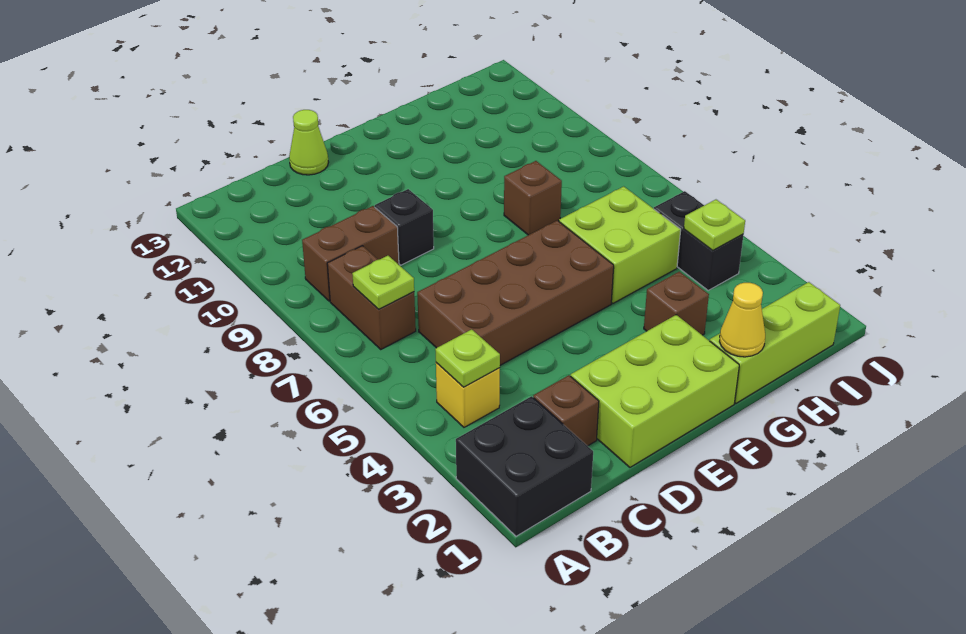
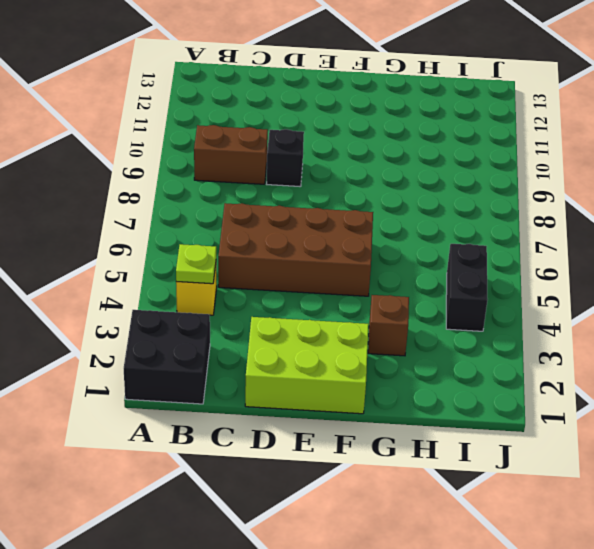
none -> brown 1x2 brick [327,246,416,349]
none -> brown 1x1 brick [533,375,599,446]
none -> lime 1x1 cone [289,110,329,175]

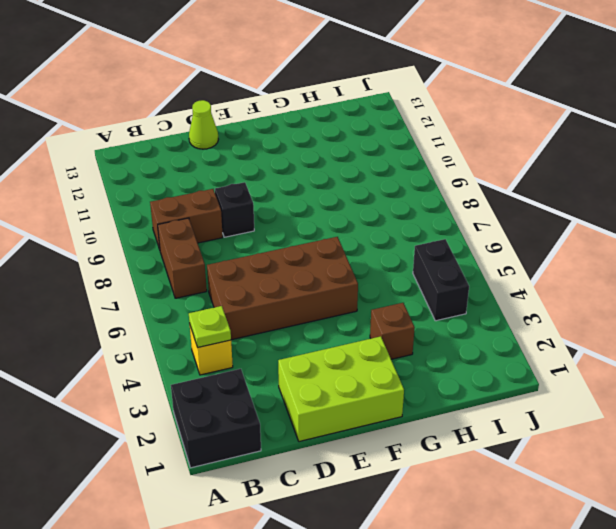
none -> brown 1x1 brick [533,375,599,446]
none -> lime 1x3 brick [710,282,840,403]
none -> lime 2x2 brick [559,186,681,304]

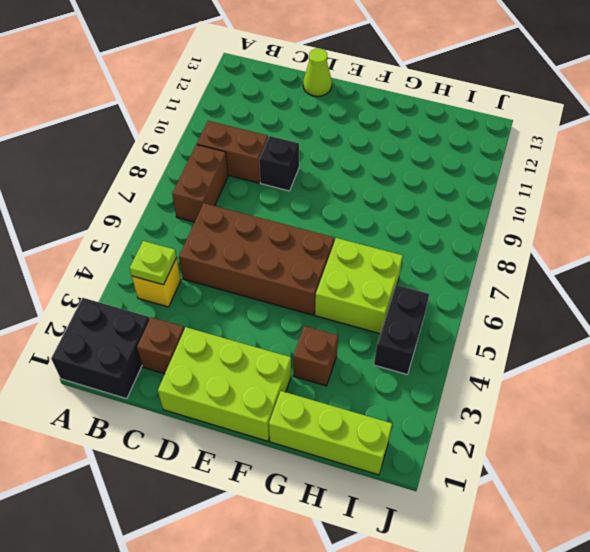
none -> brown 1x1 brick [504,161,562,235]
none -> lime 1x1 plate [352,256,414,309]
none -> yellow 1x1 cone [719,283,765,357]

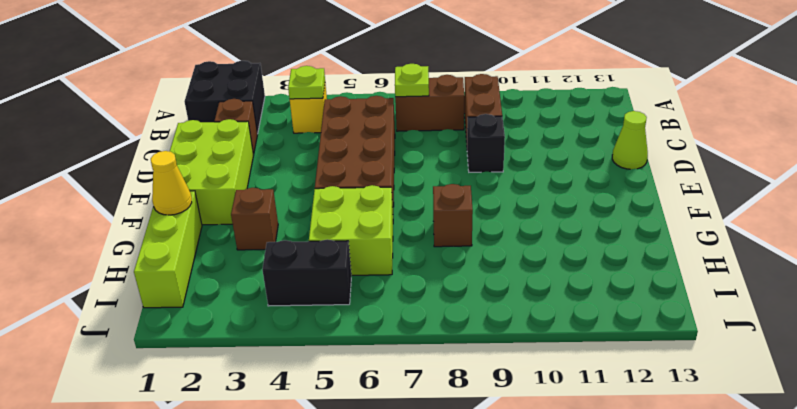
none -> lime 1x1 plate [684,200,745,251]

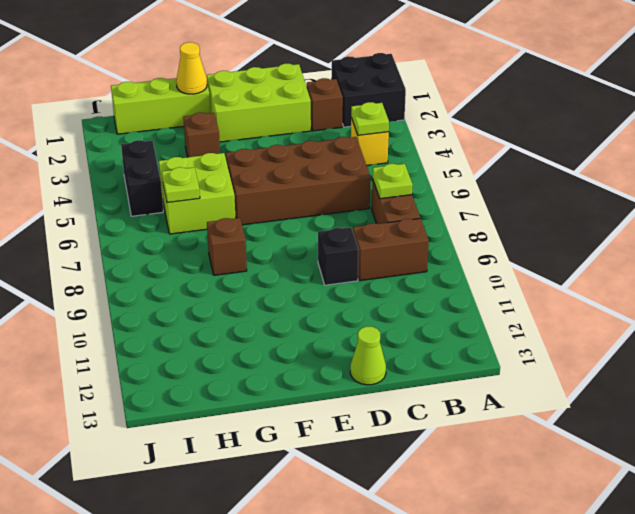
lime 1x1 plate [162,167,200,203] -> lime 1x1 plate moved to [684,200,745,251]

